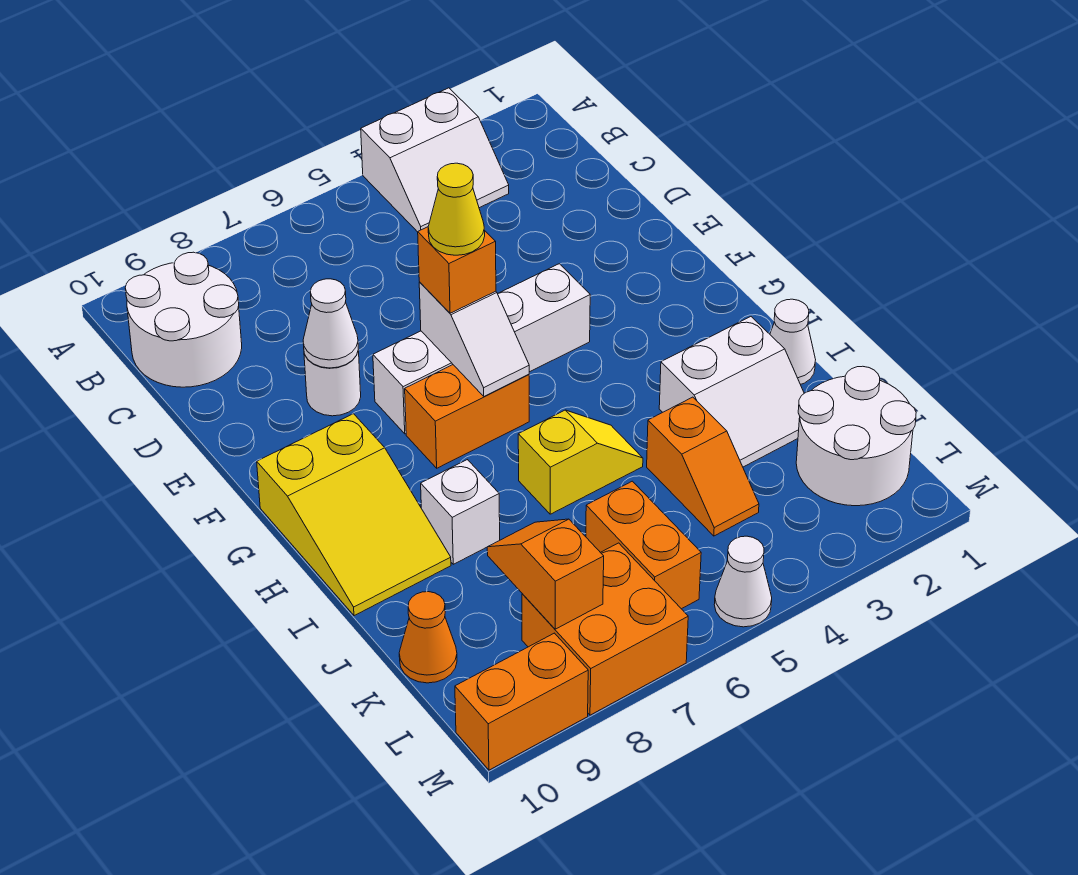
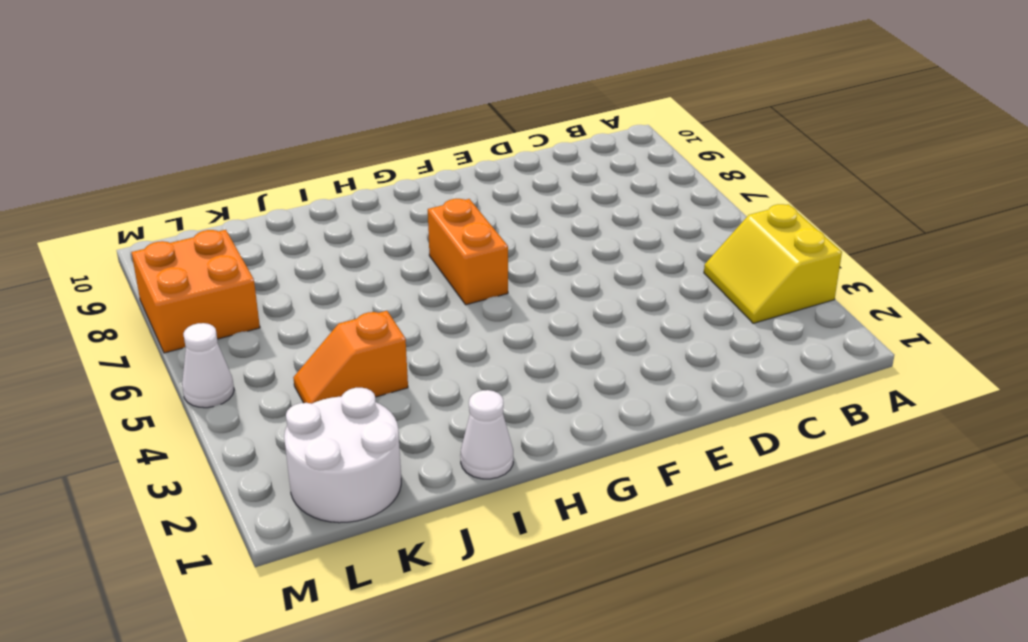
yellow 2x2 slope [704,204,842,323] -> white 2x2 slope [361,88,509,232]
none -> white 2x2 round brick [125,252,242,387]
none -> white 1x1 round brick [304,350,361,416]
none -> white 1x4 brick [373,264,590,434]

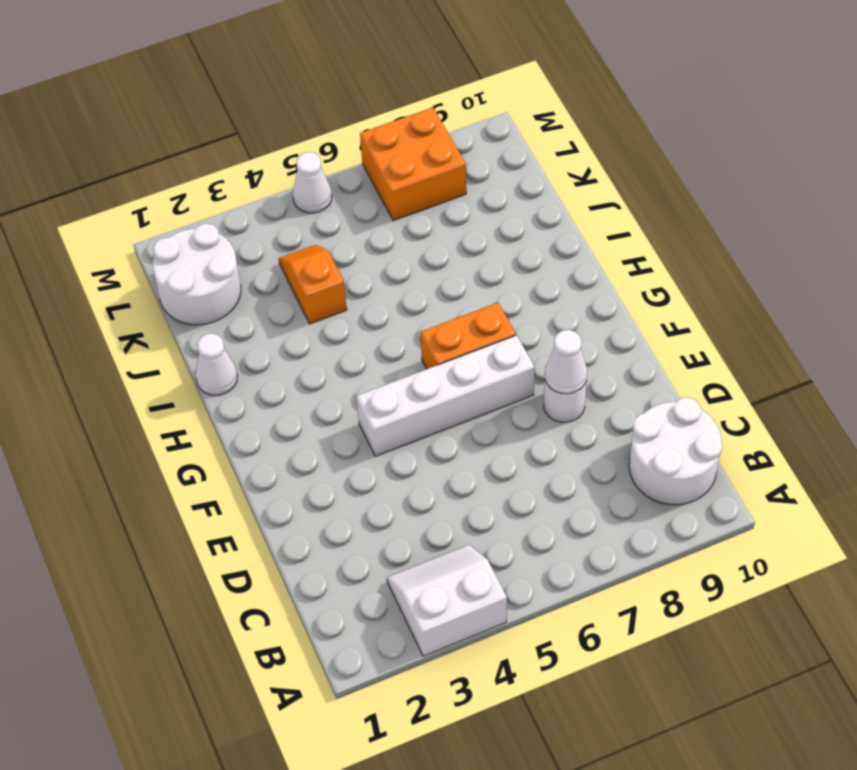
none -> yellow 2x3 slope [257,414,451,616]
none -> white 2x2 slope [659,317,804,467]
none -> yellow 1x2 slope [518,410,643,514]

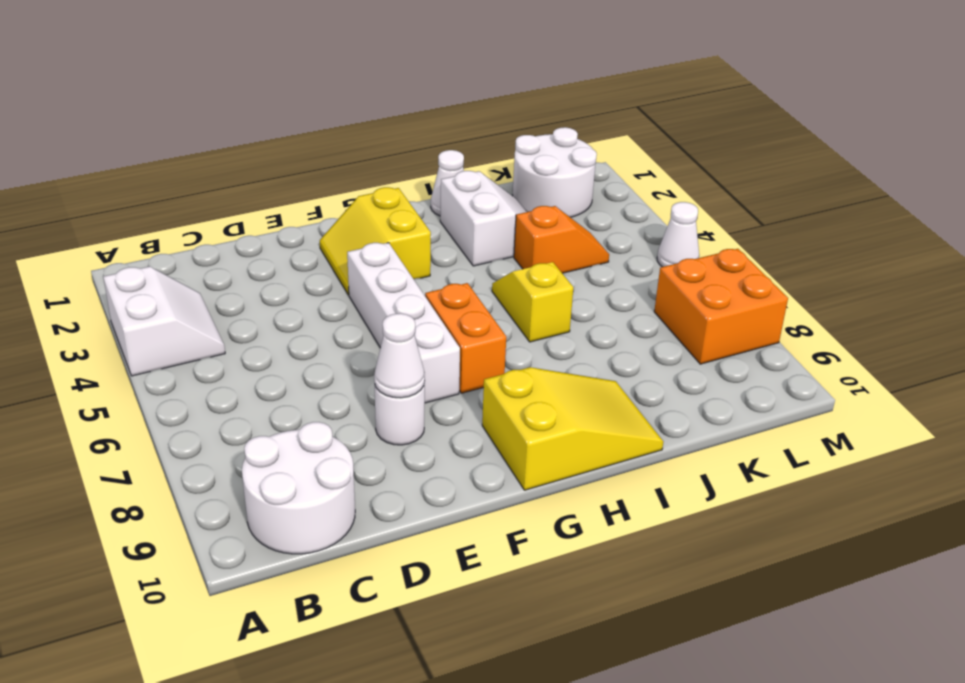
yellow 2x2 slope [320,187,431,295] -> none
none -> white 1x1 brick [421,460,500,564]
none -> orange 1x2 brick [586,481,701,609]
none -> orange 1x1 cone [399,592,457,683]

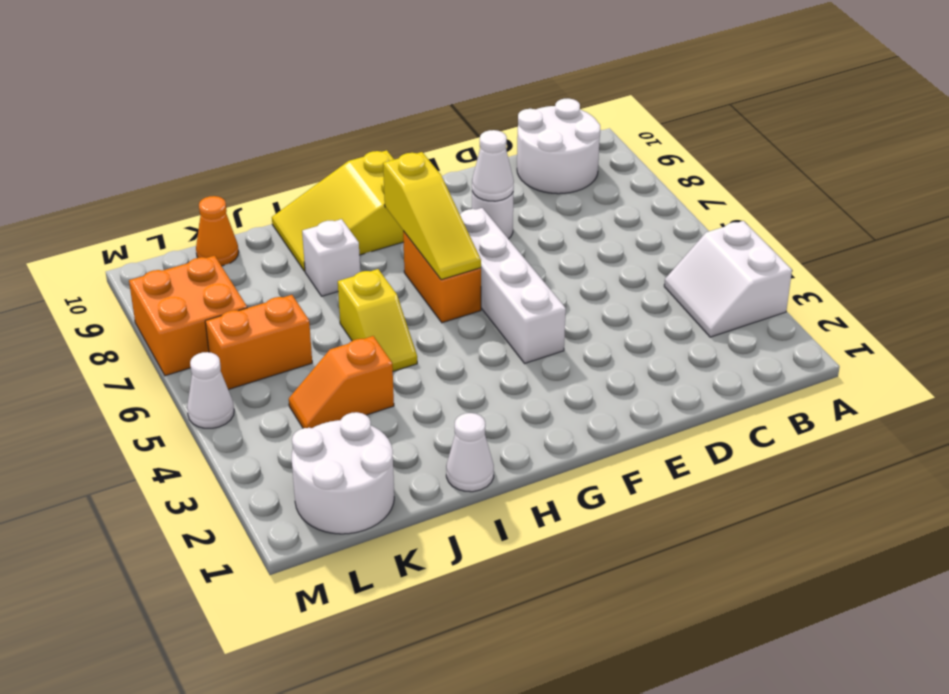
yellow 1x3 slope [383,152,481,280] -> white 1x2 slope [419,282,529,396]
none -> white 2x2 slope [659,317,804,467]
none -> orange 1x2 brick [455,633,588,770]
none -> orange 1x2 slope [487,519,604,629]

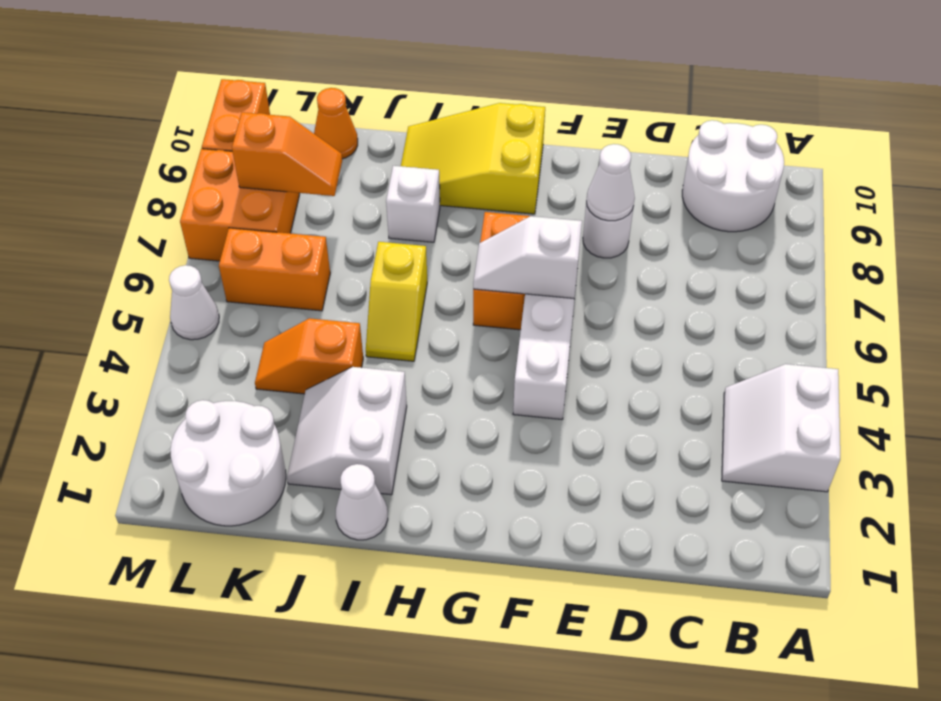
none -> orange 1x1 brick [418,227,496,313]
none -> yellow 1x1 cone [428,163,485,255]

